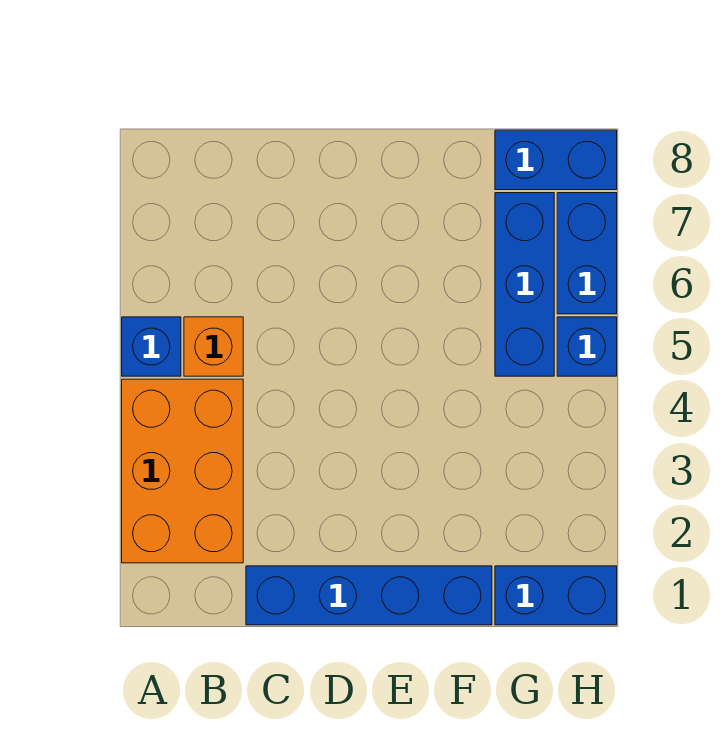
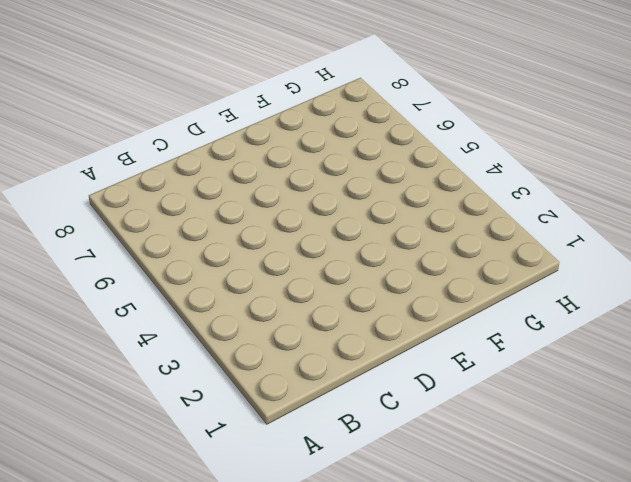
none -> orange 2x3 brick [122,379,243,563]
none -> blue 1x1 brick [122,317,181,376]

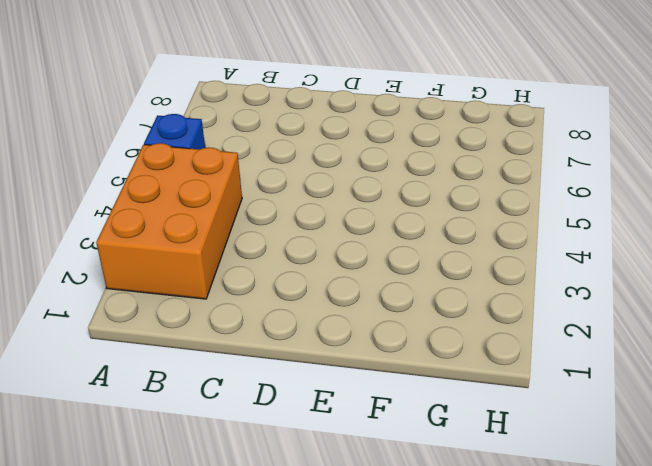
none -> orange 1x1 brick [184,317,243,376]
none -> blue 1x4 brick [246,566,492,625]

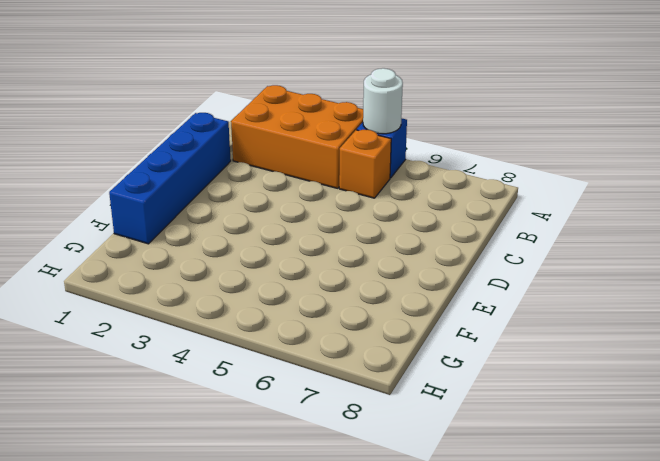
white 1x1 round brick [363,68,403,134] -> none
none -> blue 1x2 brick [495,566,617,625]
none -> blue 1x3 brick [495,193,554,376]

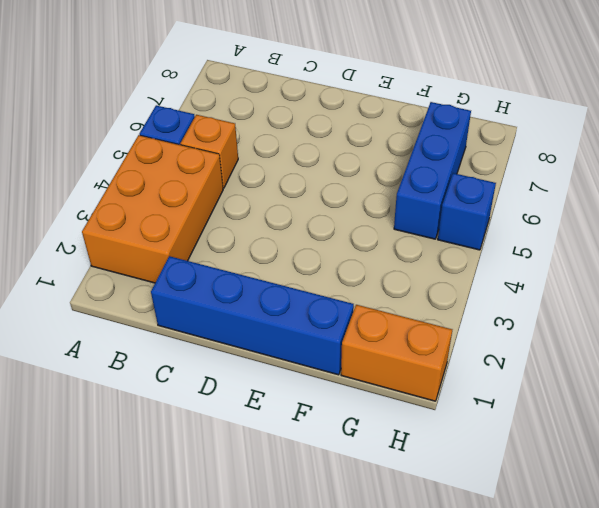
orange 1x2 brick [341,305,452,401] -> blue 1x2 brick [495,566,617,625]
none -> blue 1x2 brick [495,130,617,190]
none -> blue 1x2 brick [557,193,617,314]

